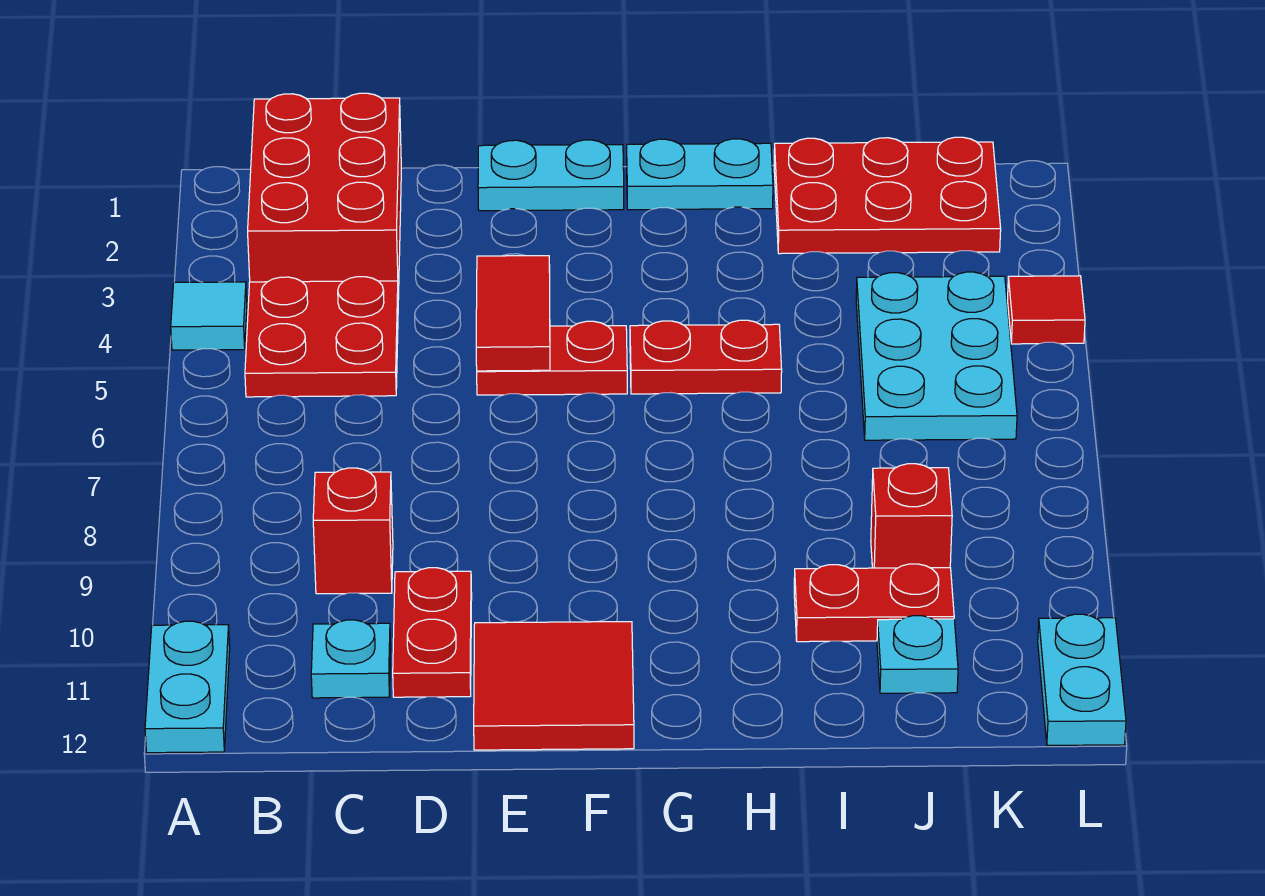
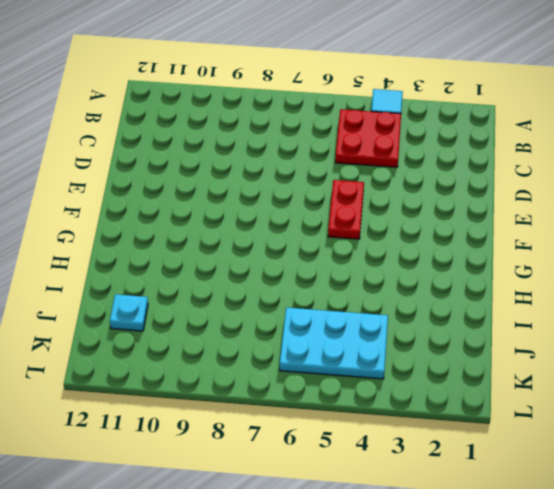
none -> cyan 1x2 plate [145,621,230,753]
none -> red 2x3 brick [248,93,401,299]
none -> red 1x1 brick [313,468,393,594]

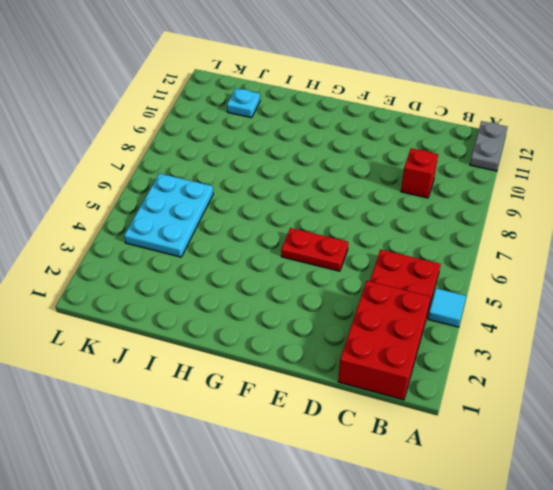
grey 1x2 plate [470,121,508,171] -> cyan 1x2 plate [145,621,230,753]
none -> cyan 1x1 plate [311,620,391,698]
none -> red 1x2 plate [393,568,472,697]
none -> cyan 1x2 plate [478,140,624,211]

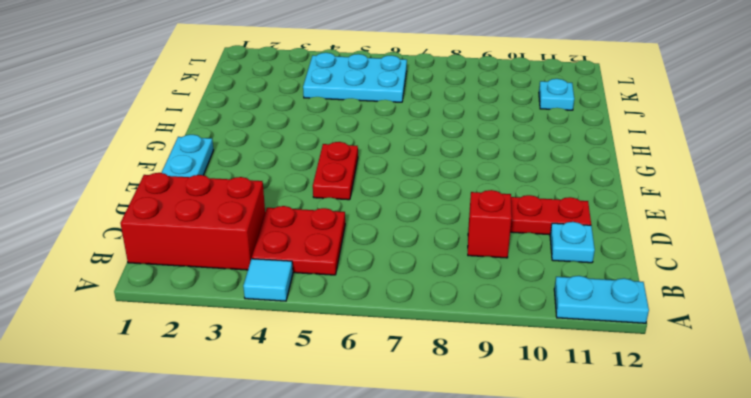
none -> red 2x2 tile [474,622,634,750]
none -> cyan 1x2 plate [627,139,773,210]
none -> red 1x2 plate [630,320,782,394]

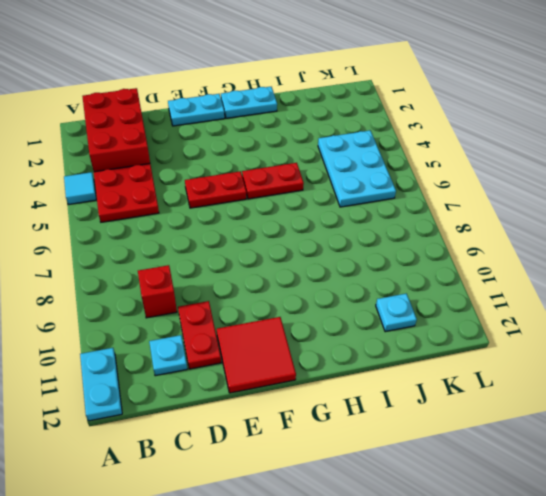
none -> red 2x3 plate [774,137,1001,254]
none -> red 1x2 plate [794,564,954,642]
none -> red 1x1 brick [871,464,952,568]

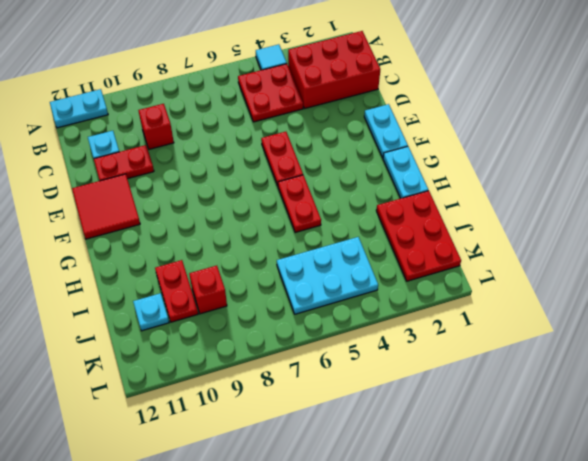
none -> red 1x1 tile [1008,276,1085,344]
none -> cyan 1x2 plate [1038,614,1126,745]
none -> red 1x2 tile [476,256,550,371]

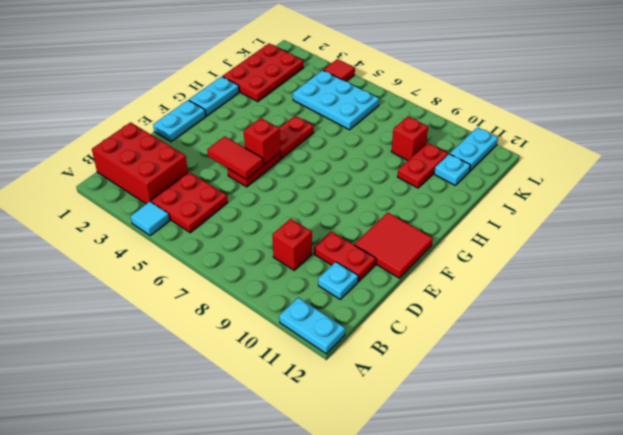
red 1x1 brick [244,118,281,165] -> none
cyan 1x2 plate [450,127,498,171] -> cyan 1x2 plate turned to [1038,614,1126,745]

